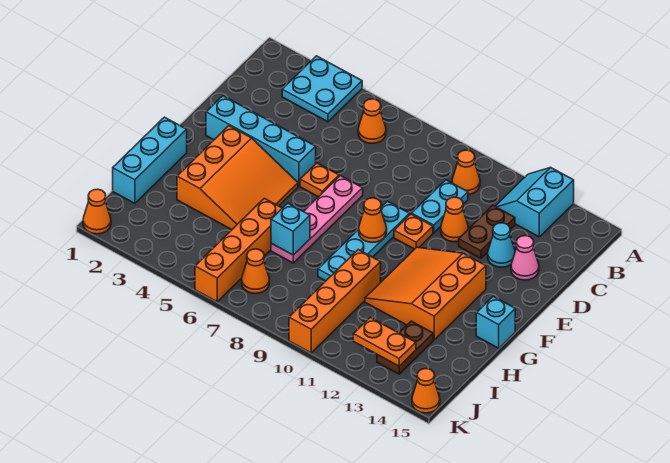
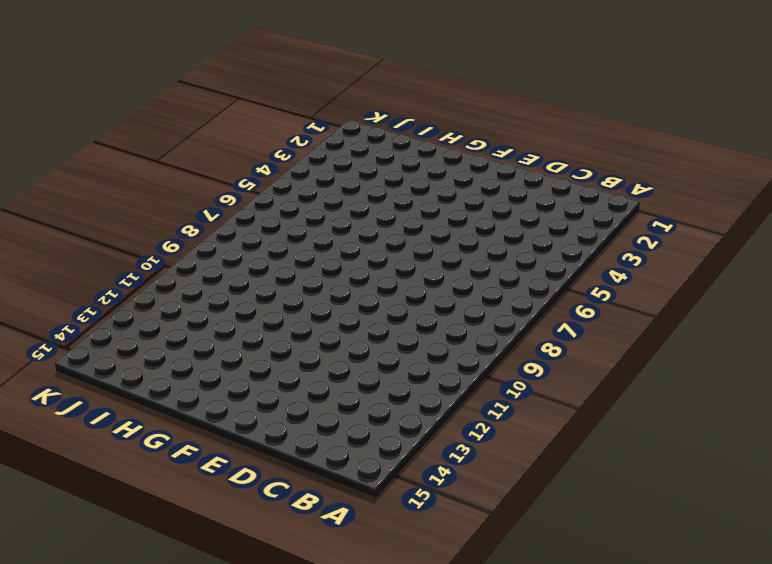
none -> cyan 2x2 plate [282,56,362,122]
none -> cyan 2x2 slope [495,168,574,237]
none -> orange 1x1 cone [358,99,386,143]

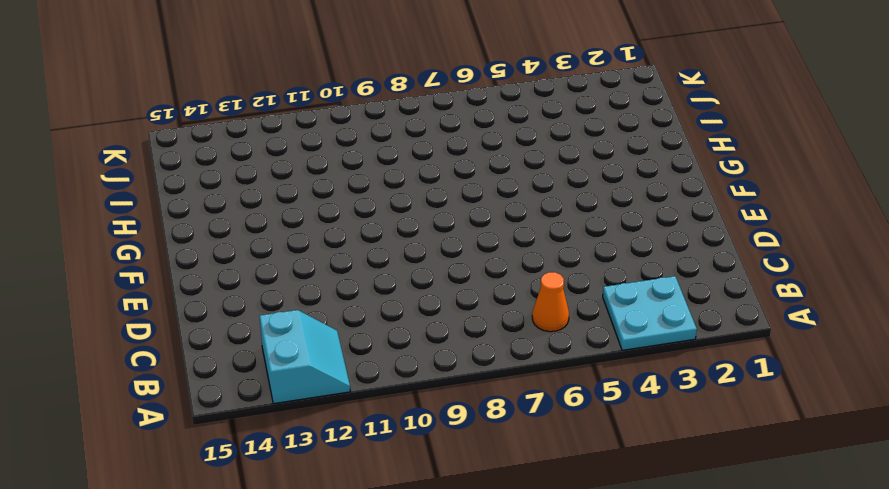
none -> orange 1x1 cone [452,150,480,194]
none -> cyan 1x2 plate [412,180,468,233]
none -> brown 1x2 plate [459,205,515,258]

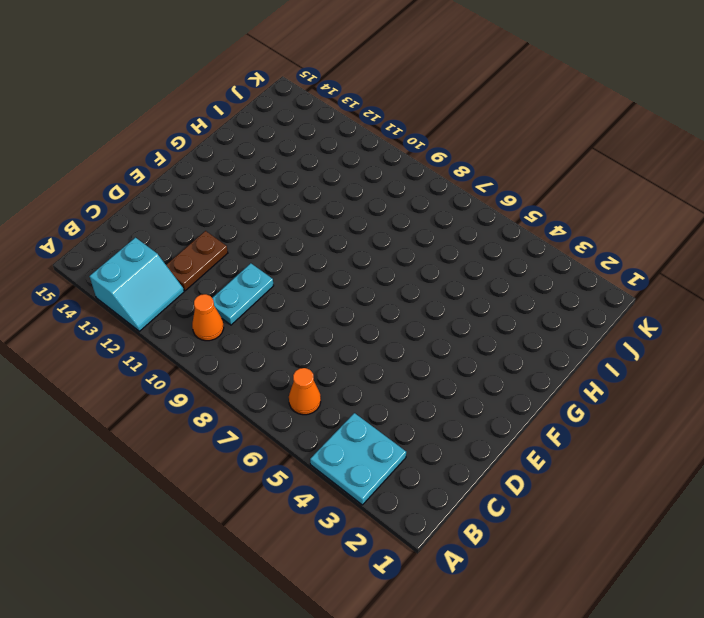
none -> orange 1x1 cone [441,197,469,242]
none -> cyan 1x1 cone [488,223,515,267]
none -> pink 1x1 cone [511,236,539,280]

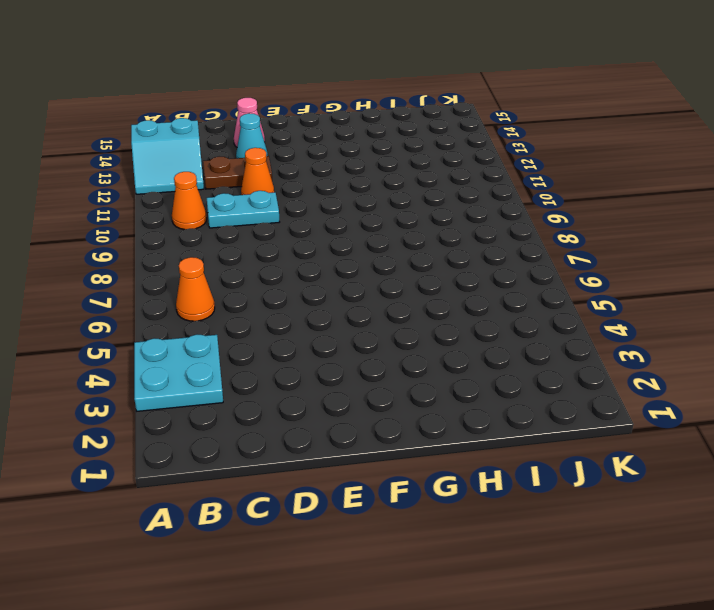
none -> cyan 1x4 brick [206,96,316,186]
none -> orange 1x1 plate [300,163,339,197]
none -> pink 1x4 plate [271,176,363,263]

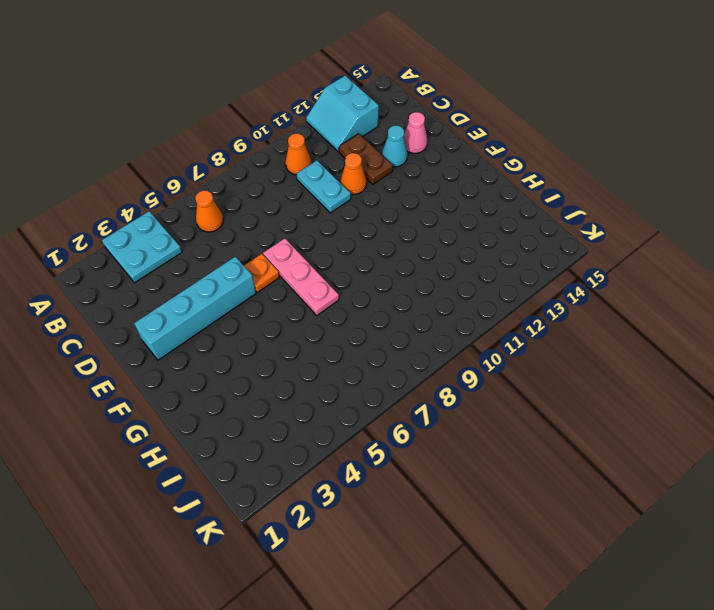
pink 1x3 plate [263,238,339,316] -> pink 1x4 plate [271,176,363,263]
none -> cyan 1x4 plate [318,201,410,281]
none -> orange 1x1 plate [394,214,433,249]
none -> orange 3x3 slope [177,126,298,230]

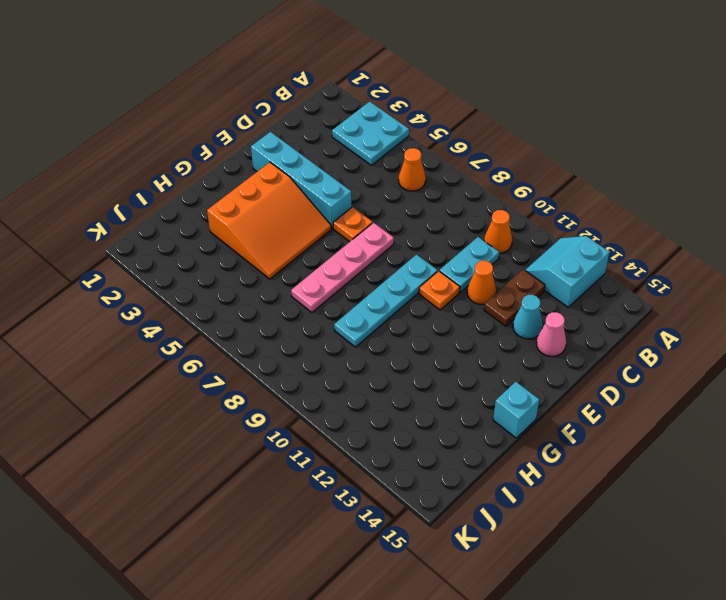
none -> orange 3x3 slope [365,247,486,340]
none -> cyan 1x3 brick [113,117,187,203]
none -> orange 1x4 brick [195,198,282,302]

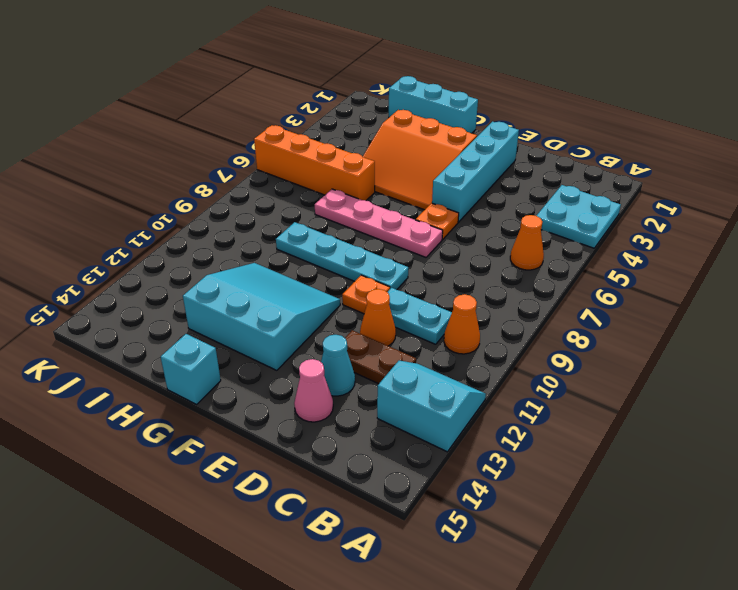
cyan 3x3 slope [183,263,340,370] -> orange 3x3 slope [365,247,486,340]
none -> orange 1x4 brick [289,250,381,353]
none -> brown 1x2 plate [377,321,433,374]
none -> orange 1x1 cone [242,249,269,294]

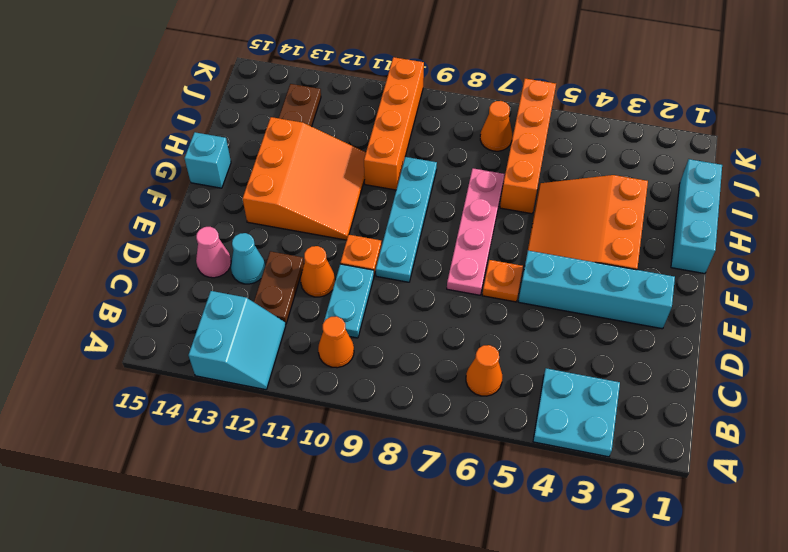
none -> orange 1x1 cone [83,189,111,234]
none -> orange 1x1 cone [412,369,440,413]
none -> orange 1x1 cone [359,198,387,242]

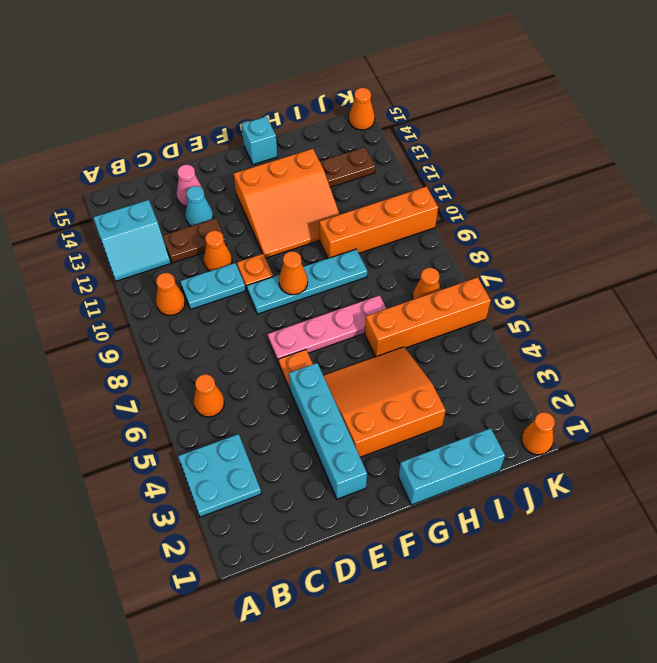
none -> cyan 1x1 brick [271,203,310,255]
none -> orange 1x2 plate [353,318,416,366]

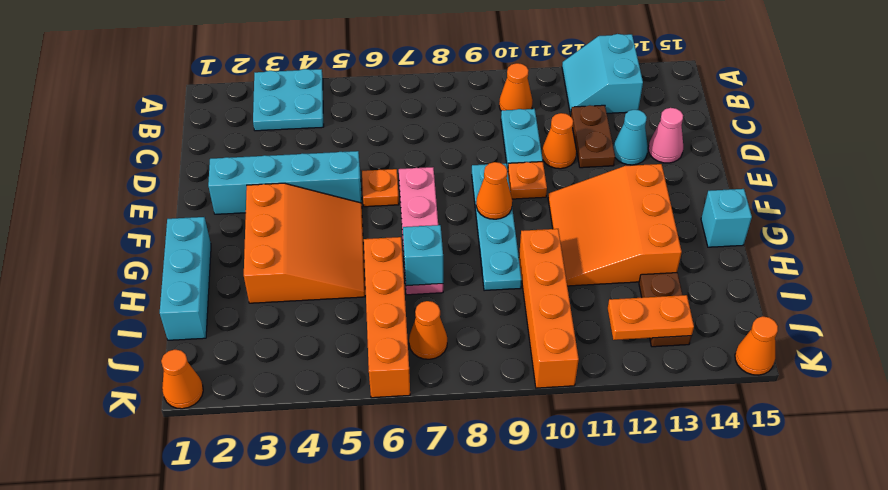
none -> orange 1x1 cone [358,99,386,143]

